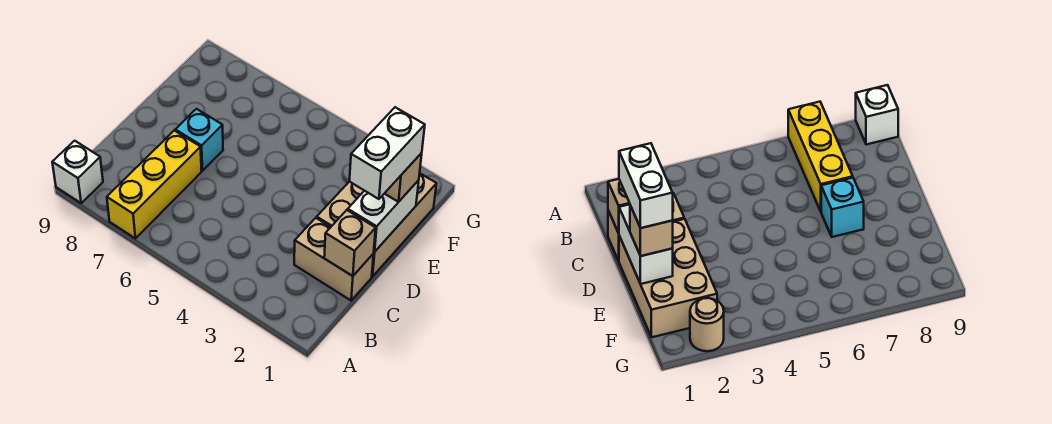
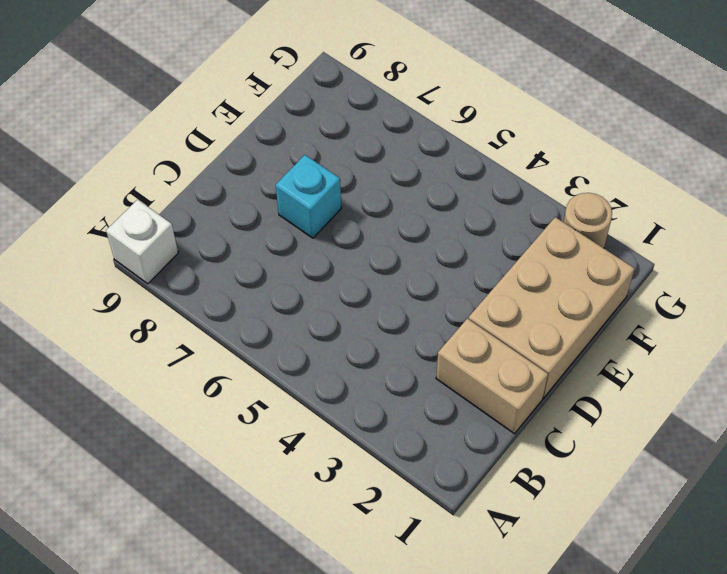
none -> yellow 1x3 brick [107,131,202,238]
none -> tan 1x1 brick [324,210,376,276]

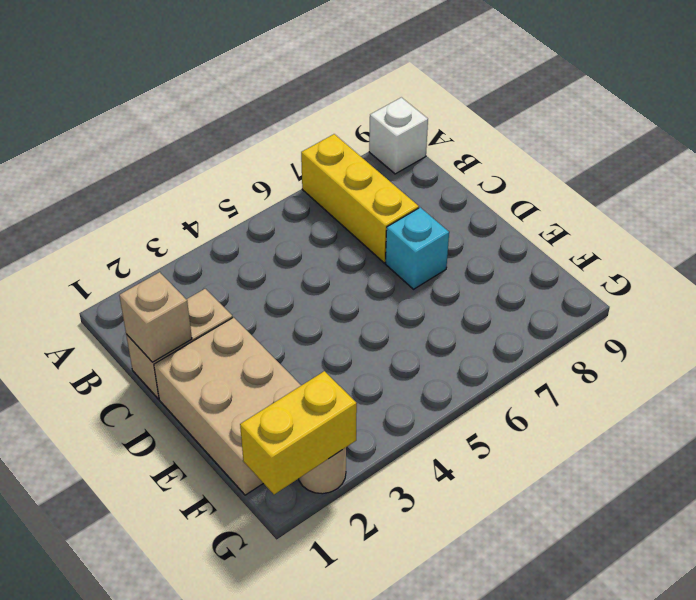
yellow 1x2 brick [240,371,357,494] -> none
none -> white 1x2 brick [348,180,419,252]
none -> tan 1x1 brick [384,153,422,202]

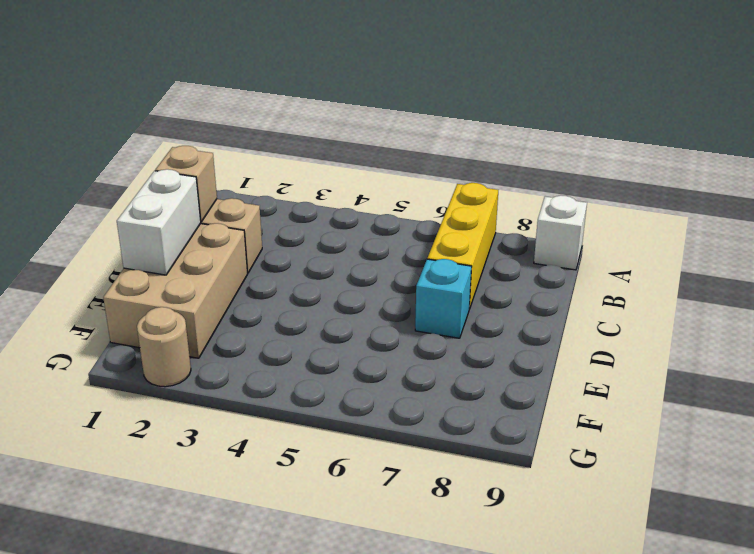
none -> tan 1x1 brick [384,153,422,202]
none -> white 1x2 brick [349,107,425,199]

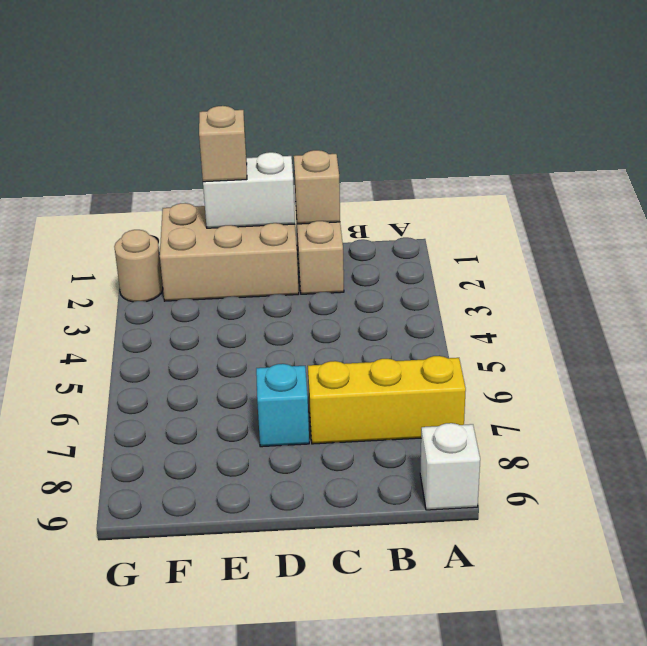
none -> white 1x2 brick [349,107,425,199]

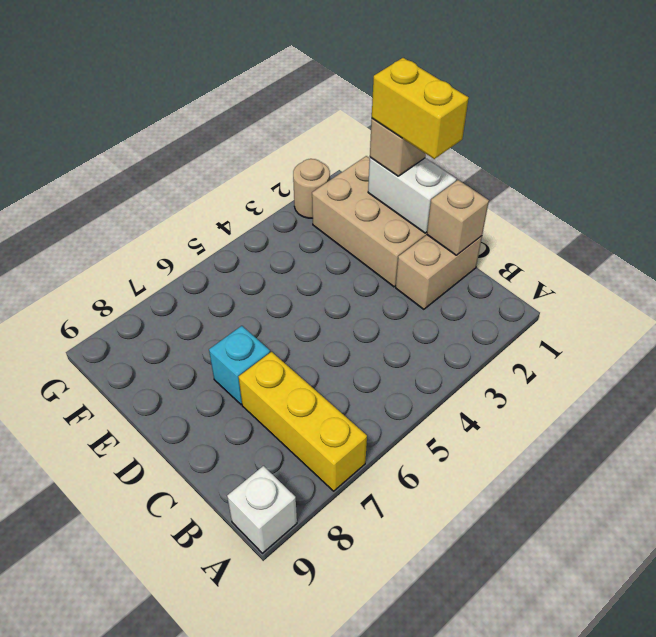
yellow 1x2 brick [372,58,469,159] -> white 1x2 brick [349,107,425,199]

